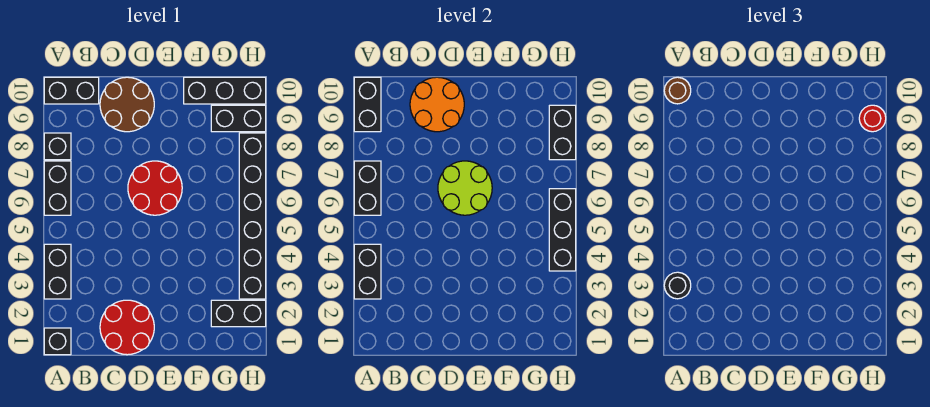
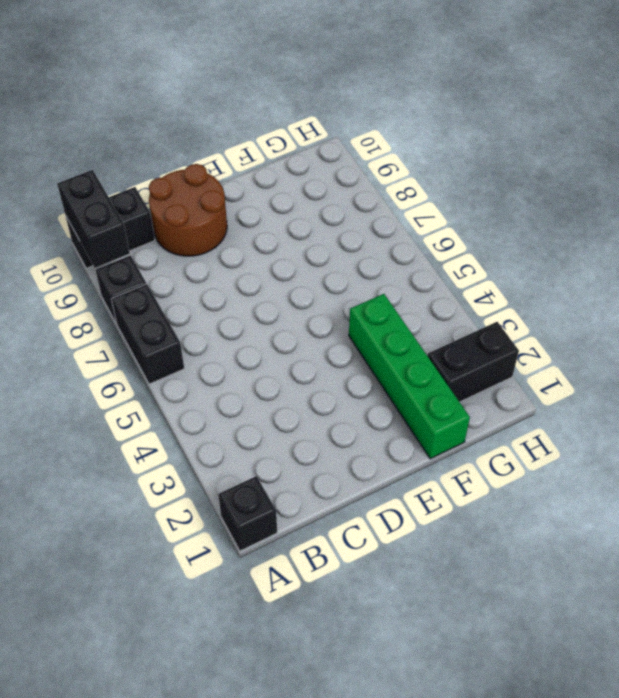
green 1x4 brick [349,294,470,459] -> none
none -> black 1x2 brick [44,244,71,299]
none -> red 2x2 round brick [100,300,154,355]
none -> red 2x2 round brick [128,161,182,215]

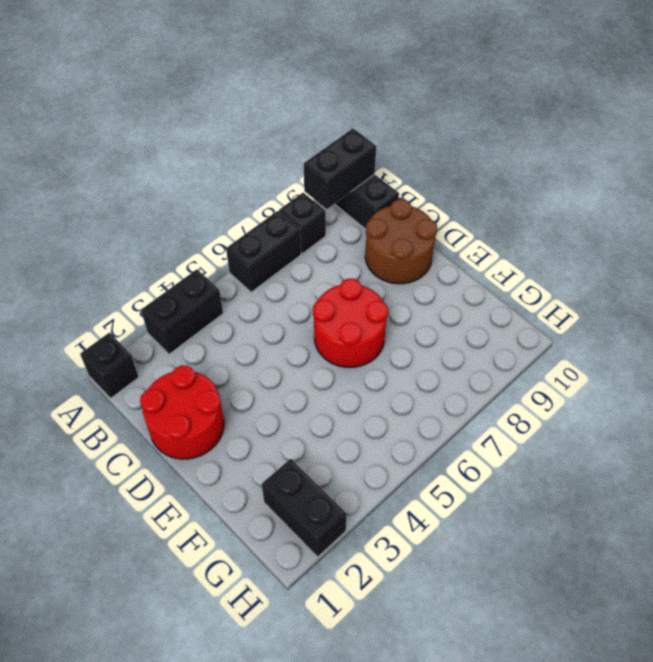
none -> black 1x3 brick [184,77,266,104]
none -> black 1x2 brick [211,105,266,132]
none -> black 1x6 brick [239,133,266,299]

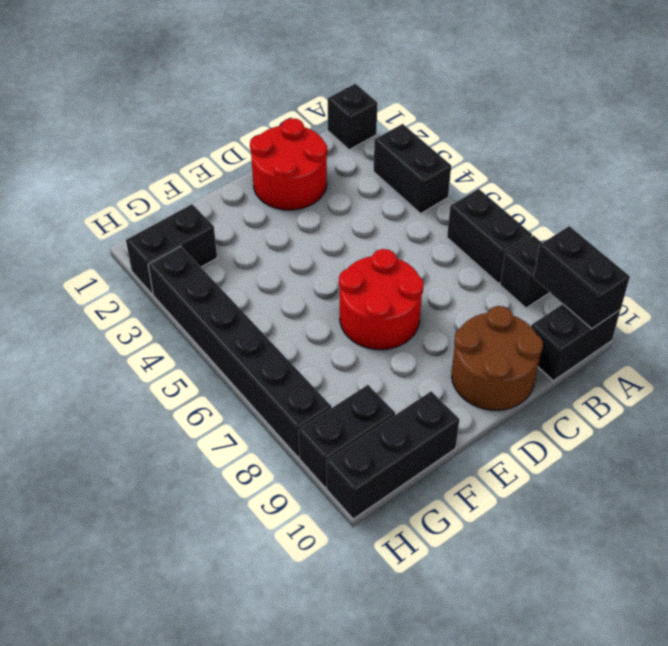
none -> black 1x2 brick [354,244,381,299]
none -> black 1x2 brick [354,161,381,215]
none -> orange 2x2 round brick [410,77,464,132]

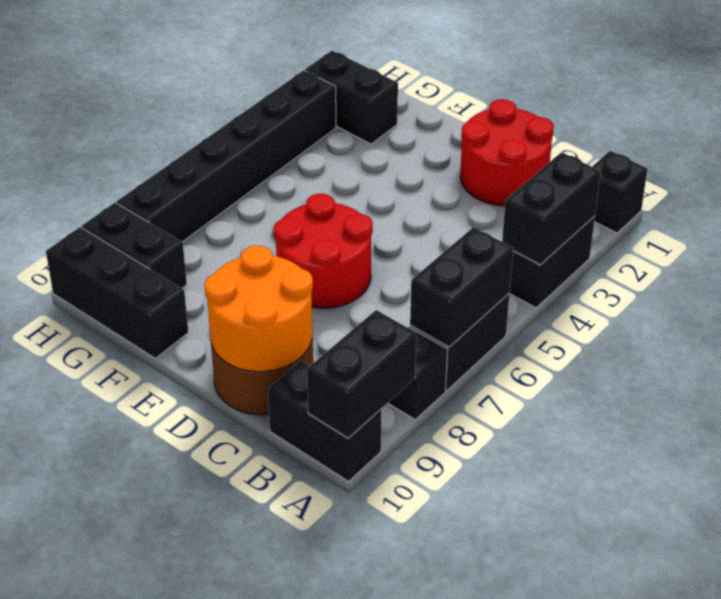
none -> lime 2x2 round brick [438,161,492,215]
none -> black 1x3 brick [549,189,576,271]
none -> black 1x2 brick [549,105,576,160]

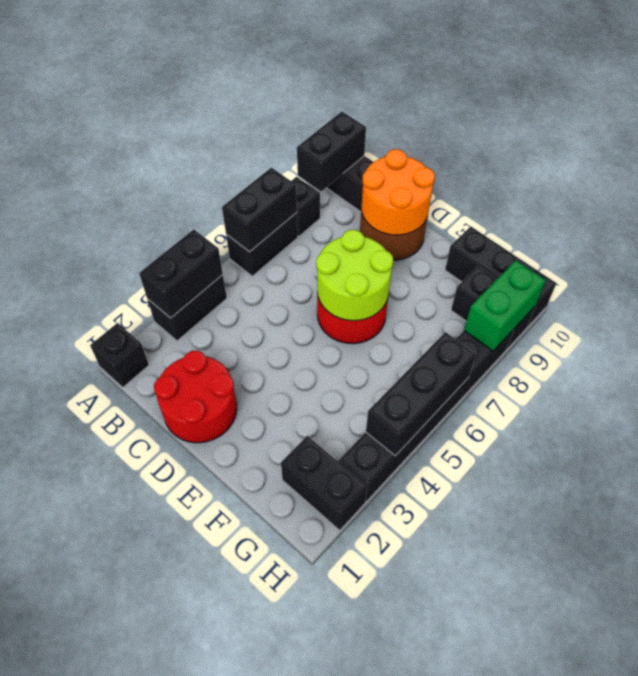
green 1x2 brick [464,260,546,351] -> black 1x2 brick [549,105,576,160]
none -> black 1x1 round brick [664,272,691,299]
none -> brown 1x1 round brick [664,77,691,104]
none -> red 1x1 round brick [859,105,886,132]

